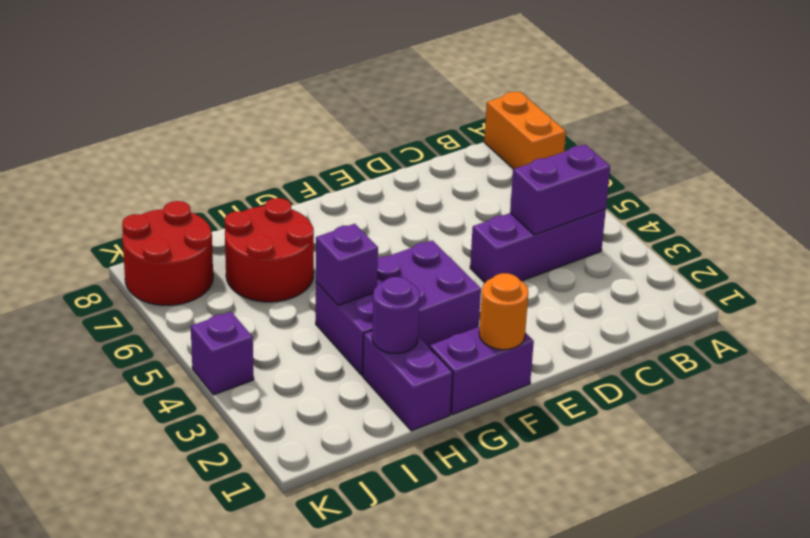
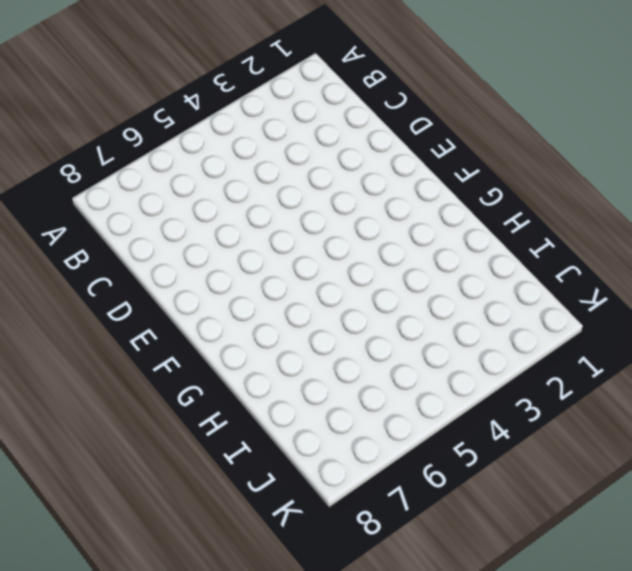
none -> orange 1x2 brick [484,91,566,169]
none -> purple 1x3 brick [470,210,606,283]
none -> purple 1x2 brick [430,327,534,415]

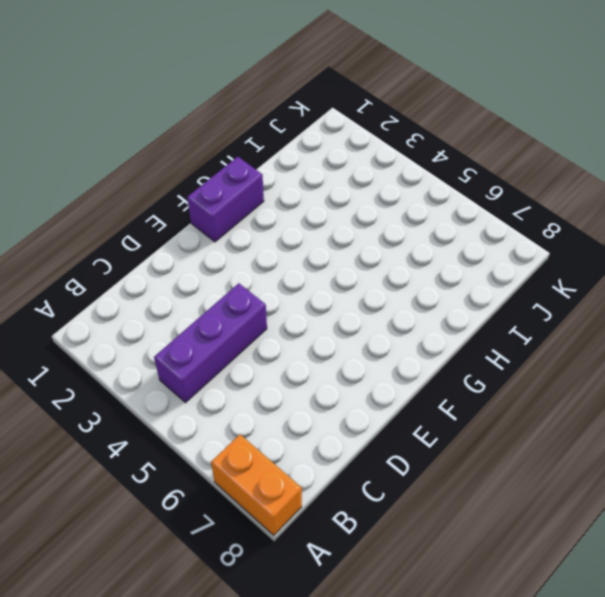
none -> purple 2x3 brick [316,241,481,375]
none -> purple 1x2 brick [363,331,453,431]
none -> red 2x2 round brick [225,198,314,302]

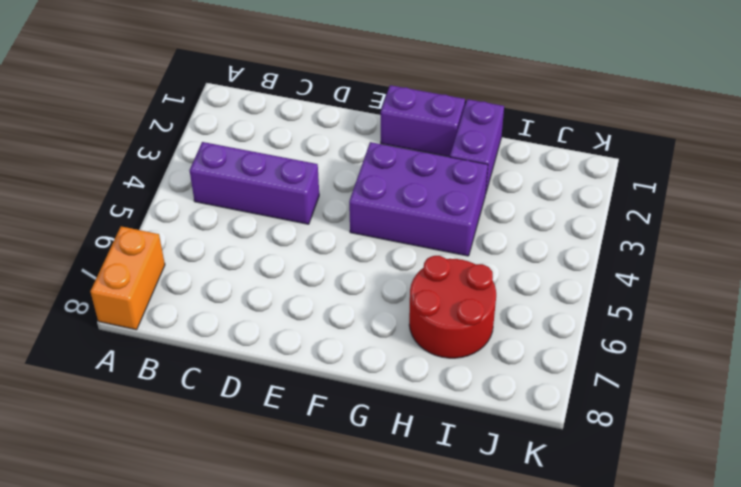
none -> red 2x2 round brick [122,201,213,305]
none -> purple 1x1 brick [191,312,254,395]
none -> purple 1x2 brick [510,145,610,235]

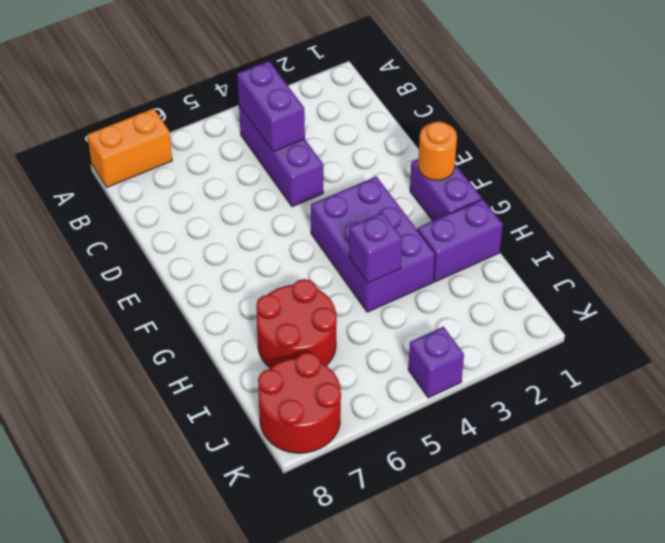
none -> purple 1x1 round brick [372,277,420,353]

